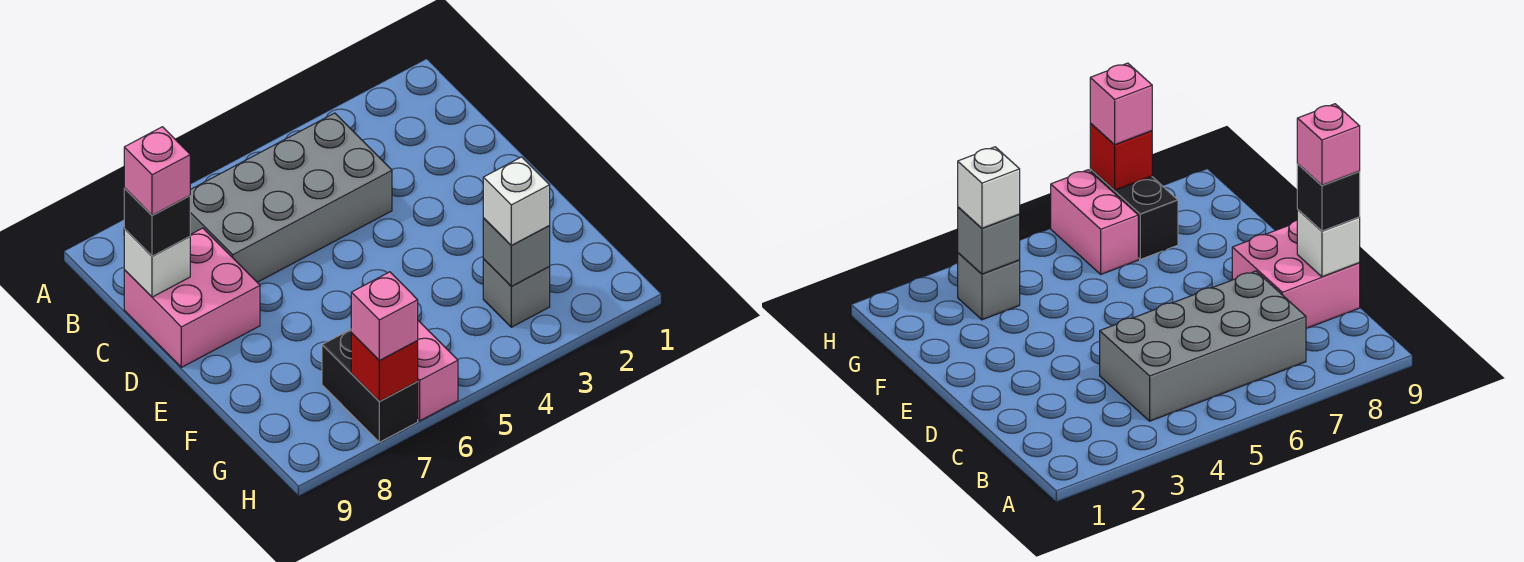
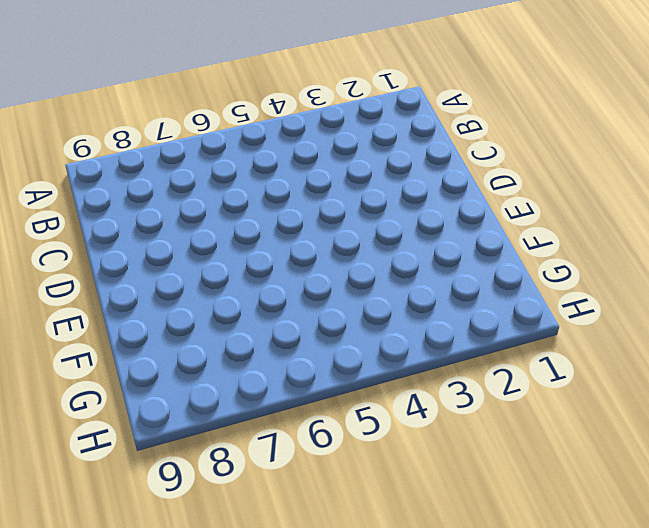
none -> grey 2x4 brick [190,113,392,282]
none -> pink 2x2 brick [124,228,260,367]
none -> grey 1x1 brick [483,259,550,327]

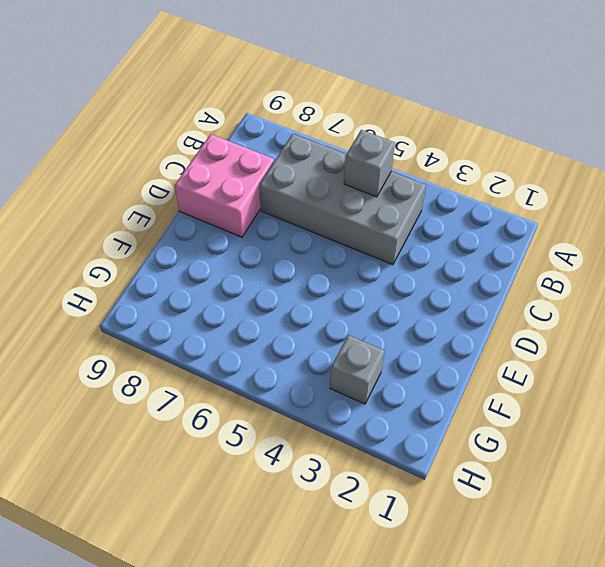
grey 1x1 brick [344,130,395,197] -> grey 1x1 brick moved to [483,218,550,286]
none -> pink 1x2 brick [417,321,458,421]
none -> black 1x2 brick [322,330,418,442]
none -> white 1x1 brick [124,229,190,297]

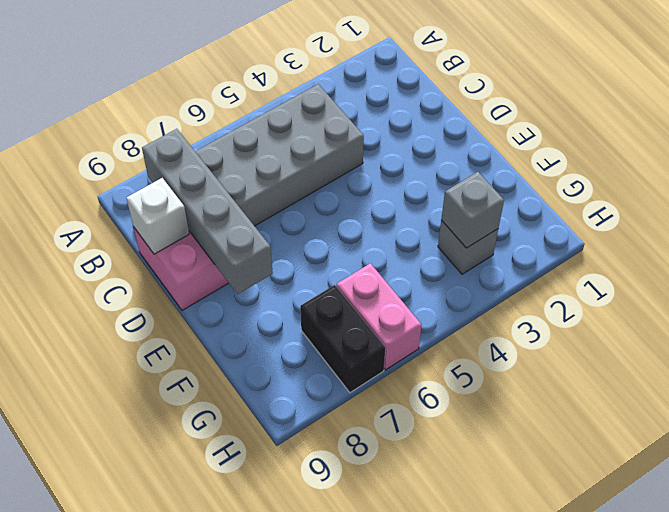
grey 1x4 brick [142,129,273,294] -> none
none -> red 1x1 brick [351,333,418,402]
none -> black 1x1 brick [124,188,190,256]
none -> white 1x1 brick [483,157,550,246]

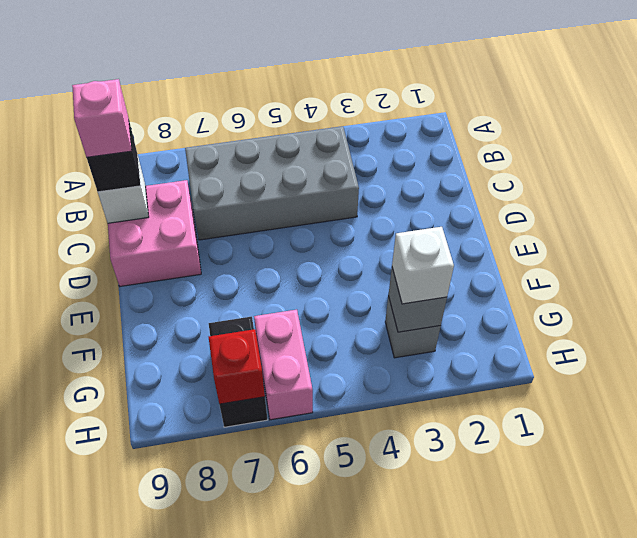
none -> pink 1x1 brick [351,272,418,360]

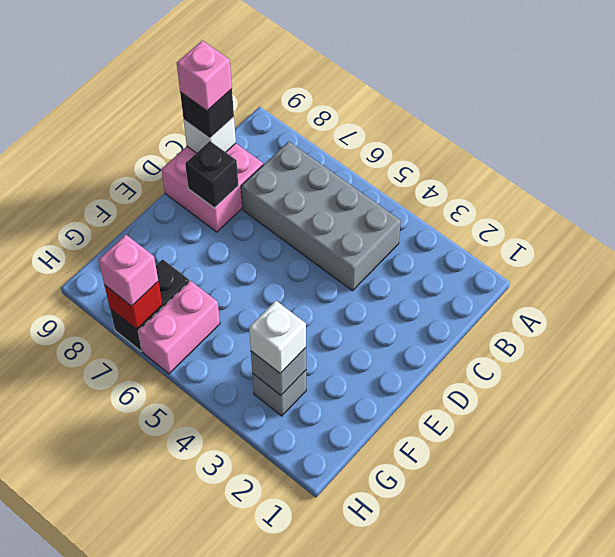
black 1x1 brick [185,141,238,208] -> none

